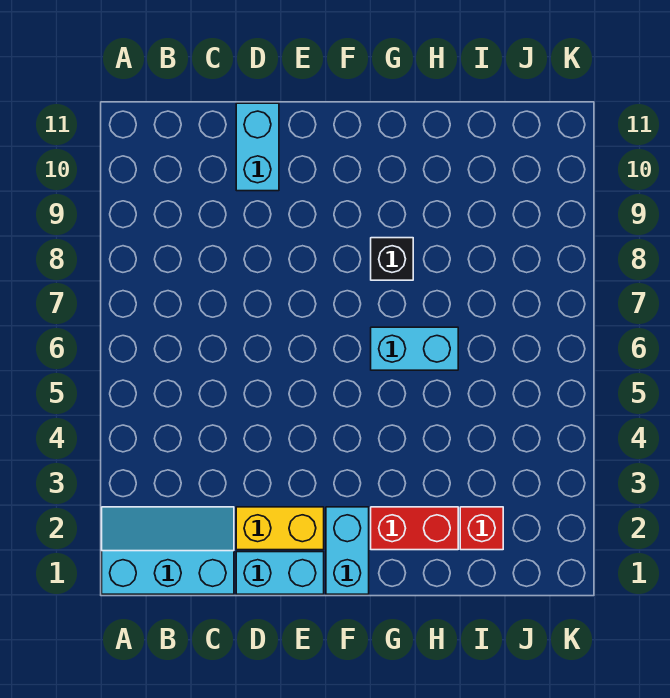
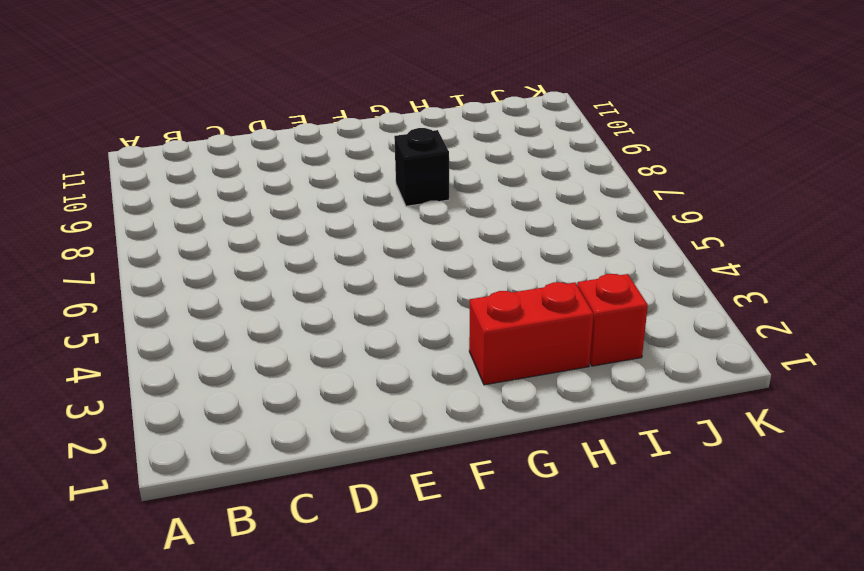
none -> cyan 2x3 slope [102,507,234,594]
none -> cyan 1x2 brick [236,552,324,594]

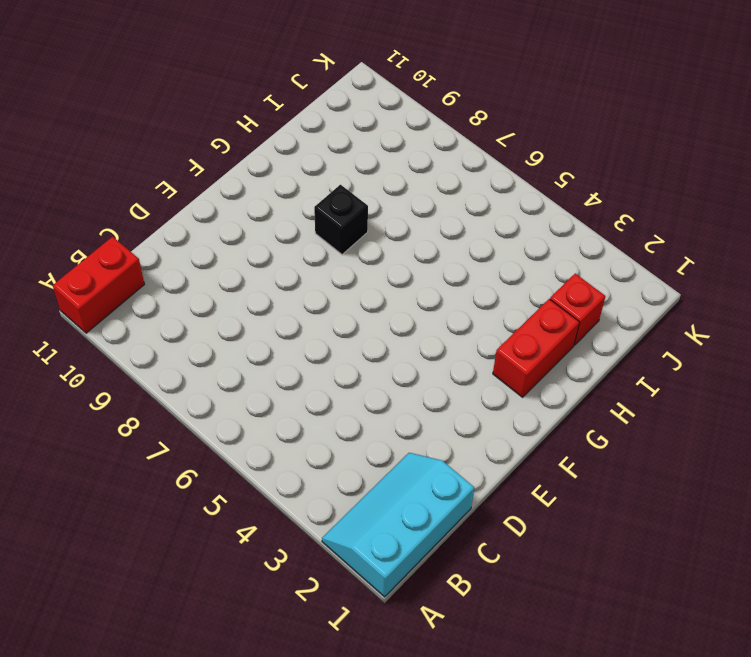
red 1x2 brick [53,237,145,333] -> none
none -> cyan 1x2 brick [236,552,324,594]
none -> yellow 1x2 brick [236,507,324,550]

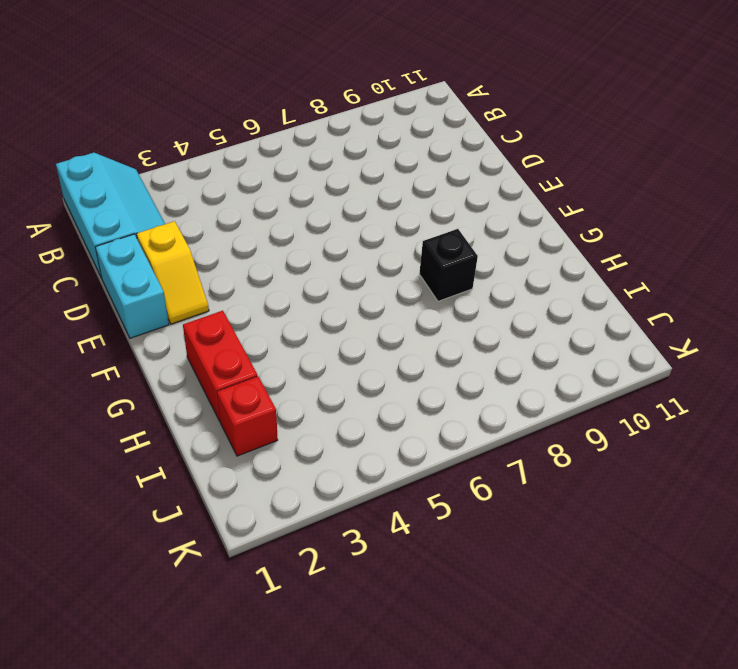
yellow 1x2 slope [137,221,209,324] -> yellow 1x2 brick [236,507,324,550]
none -> cyan 1x2 brick [236,103,279,191]
none -> cyan 1x2 brick [326,507,369,594]

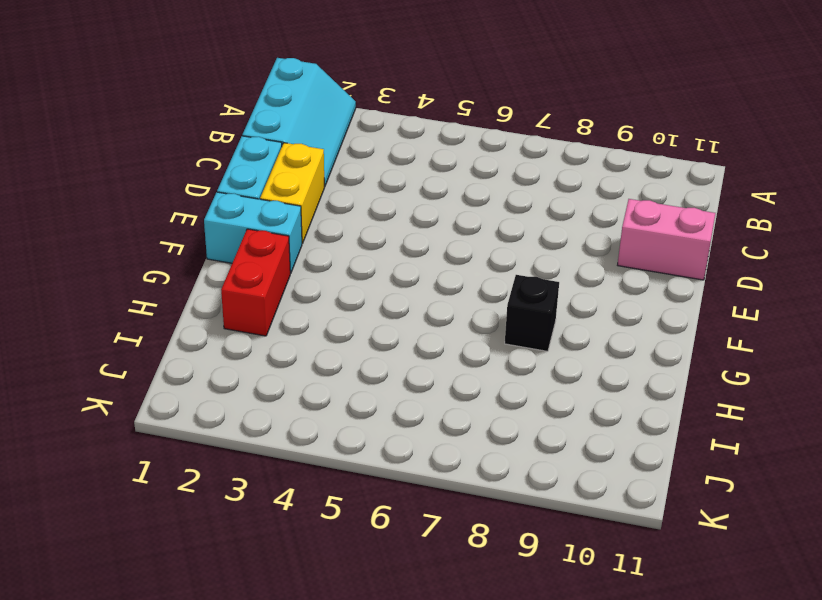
pink 1x2 brick [618,199,715,280] -> cyan 1x2 brick [236,103,279,191]
none -> cyan 1x2 brick [371,327,458,370]
none -> red 1x1 brick [460,507,503,550]

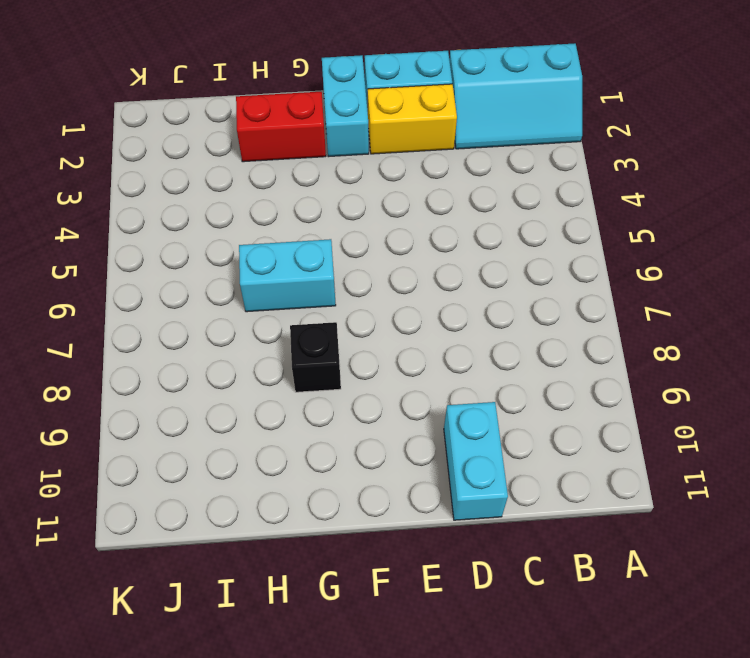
none -> red 1x1 brick [460,507,503,550]

